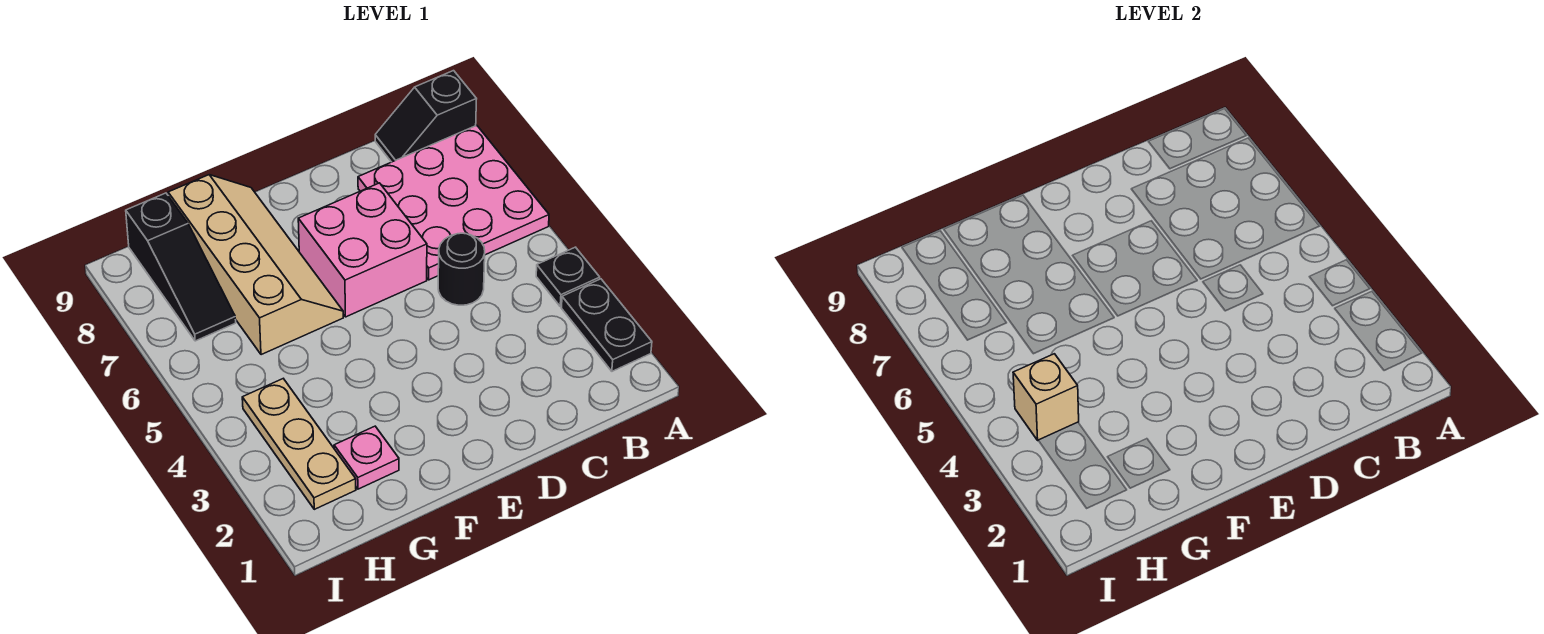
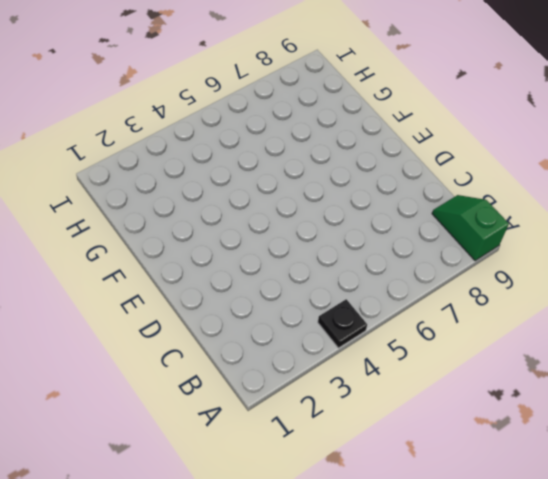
green 1x2 slope [432,195,509,260] -> black 1x2 slope [375,71,476,162]
none -> black 1x2 plate [562,279,652,371]
none -> pink 3x3 plate [358,125,549,280]

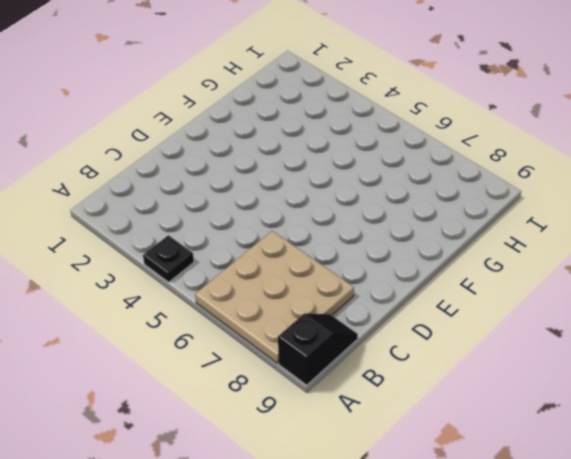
tan 3x3 plate [195,231,354,363] -> pink 3x3 plate [358,125,549,280]
none -> black 1x2 plate [562,279,652,371]
none -> black 1x1 round brick [438,233,485,305]

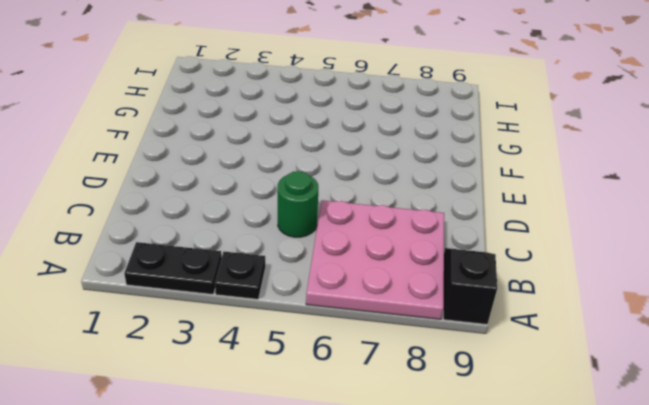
green 1x1 round brick [278,171,318,237] -> black 1x1 round brick [438,233,485,305]
none -> pink 2x2 brick [298,183,427,317]
none -> tan 2x4 slope [168,175,343,355]

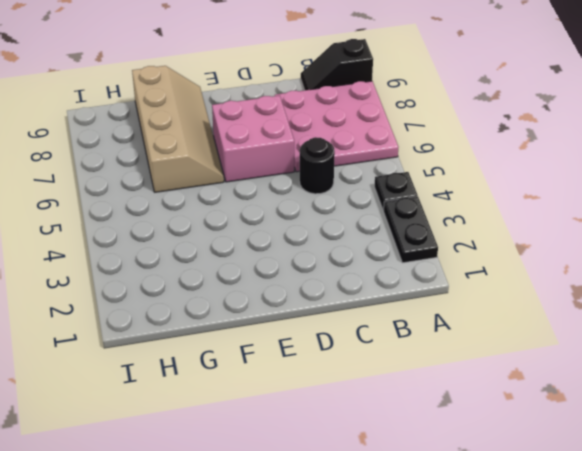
none -> pink 1x1 plate [334,426,399,489]
none -> tan 1x3 plate [242,379,356,509]

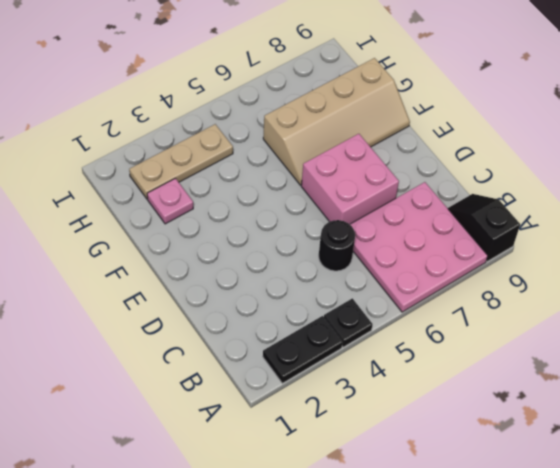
none -> black 1x3 slope [126,193,236,341]
none -> tan 1x1 brick [1013,354,1079,440]

